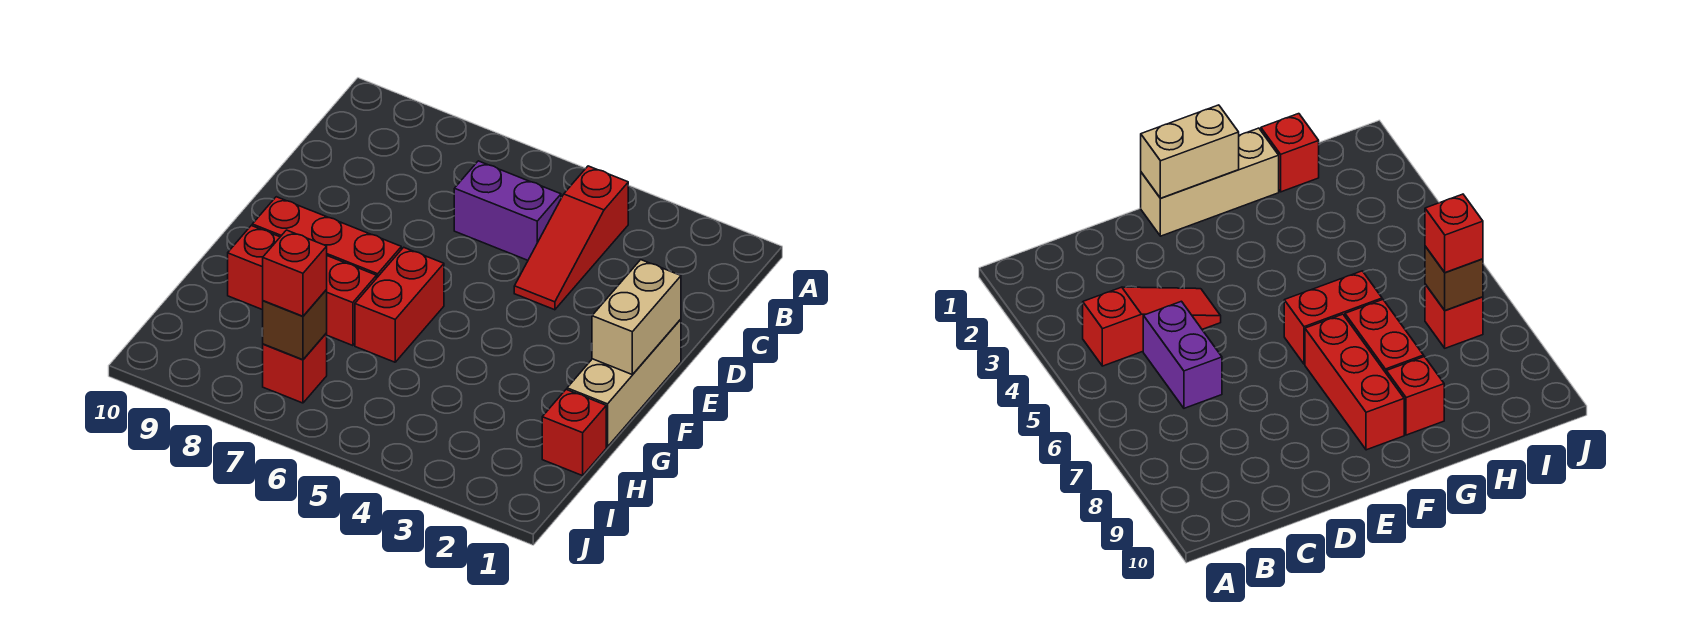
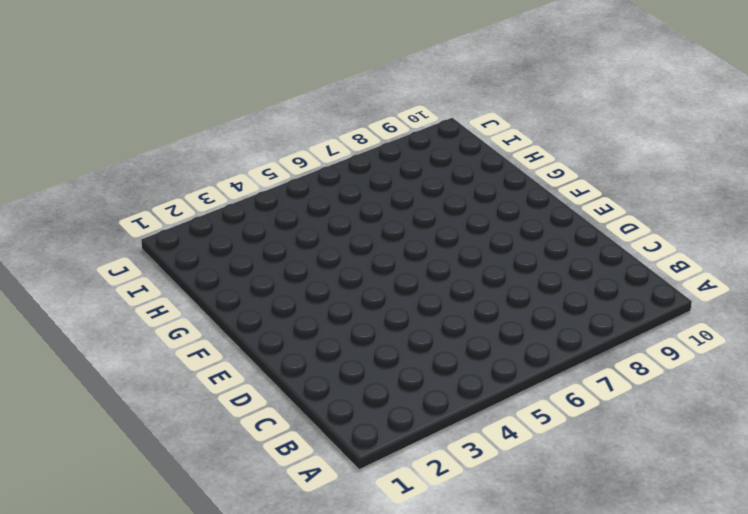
none -> red 1x3 slope [514,166,628,310]
none -> purple 1x2 brick [454,161,561,260]
none -> tan 1x3 brick [567,319,681,447]

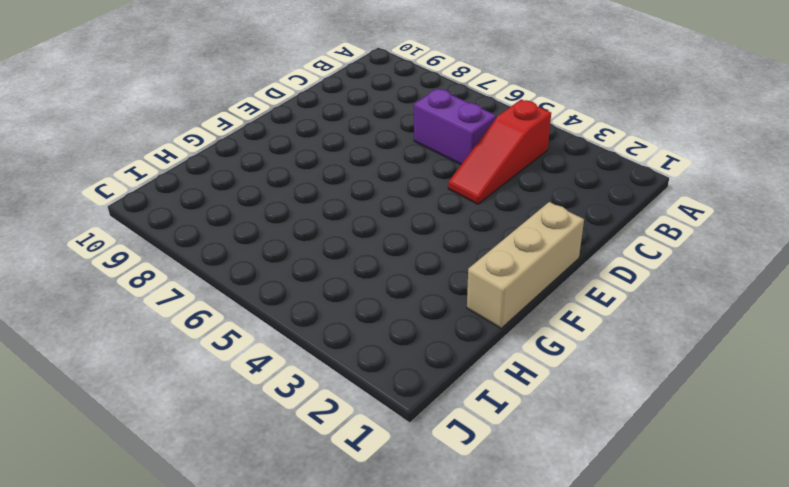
none -> red 1x2 brick [355,247,444,362]
none -> red 1x3 brick [252,197,401,277]
none -> red 1x2 brick [326,256,377,346]

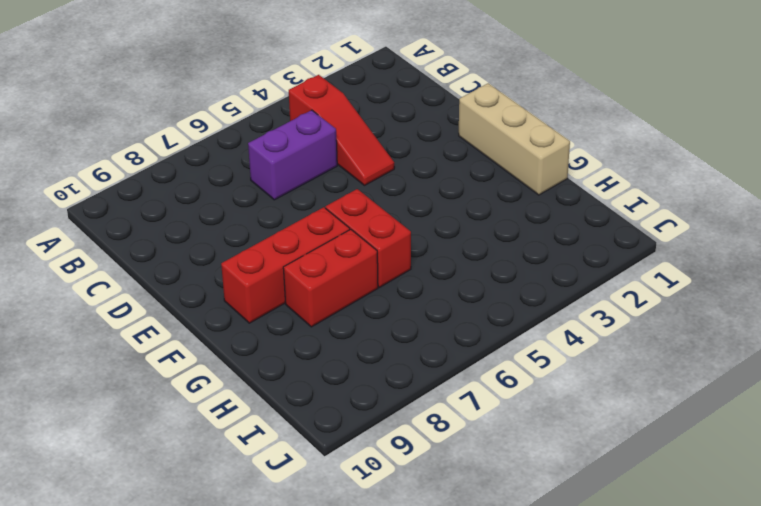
none -> red 1x1 brick [228,226,280,310]
none -> red 1x1 brick [542,390,606,476]
none -> red 1x1 brick [263,333,327,403]

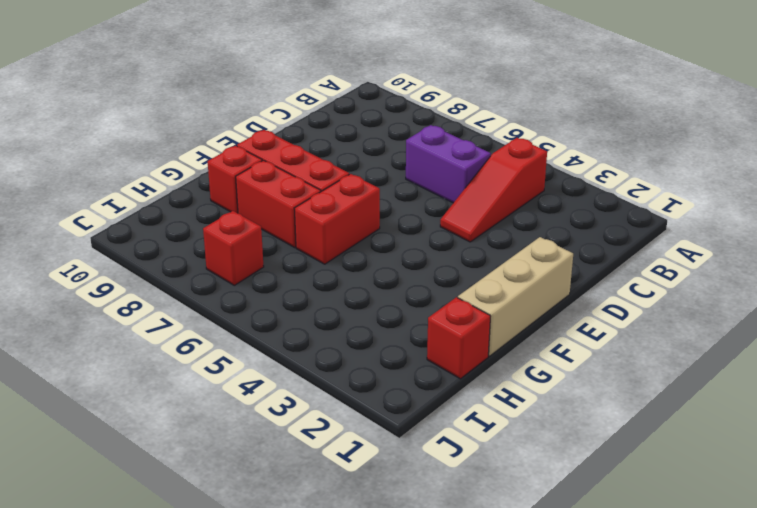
none -> tan 1x2 brick [592,260,681,375]
none -> brown 1x1 brick [263,290,327,360]
none -> red 1x1 brick [263,230,327,316]

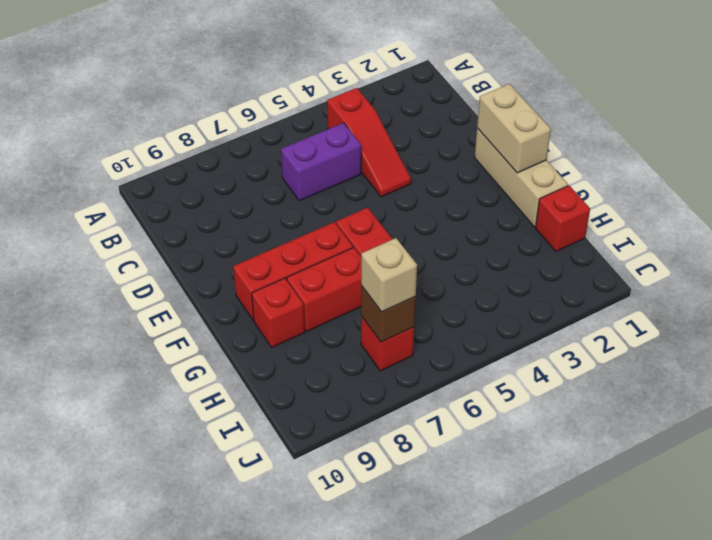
tan 1x1 brick [361,238,417,312] -> red 1x1 brick [263,230,327,316]

